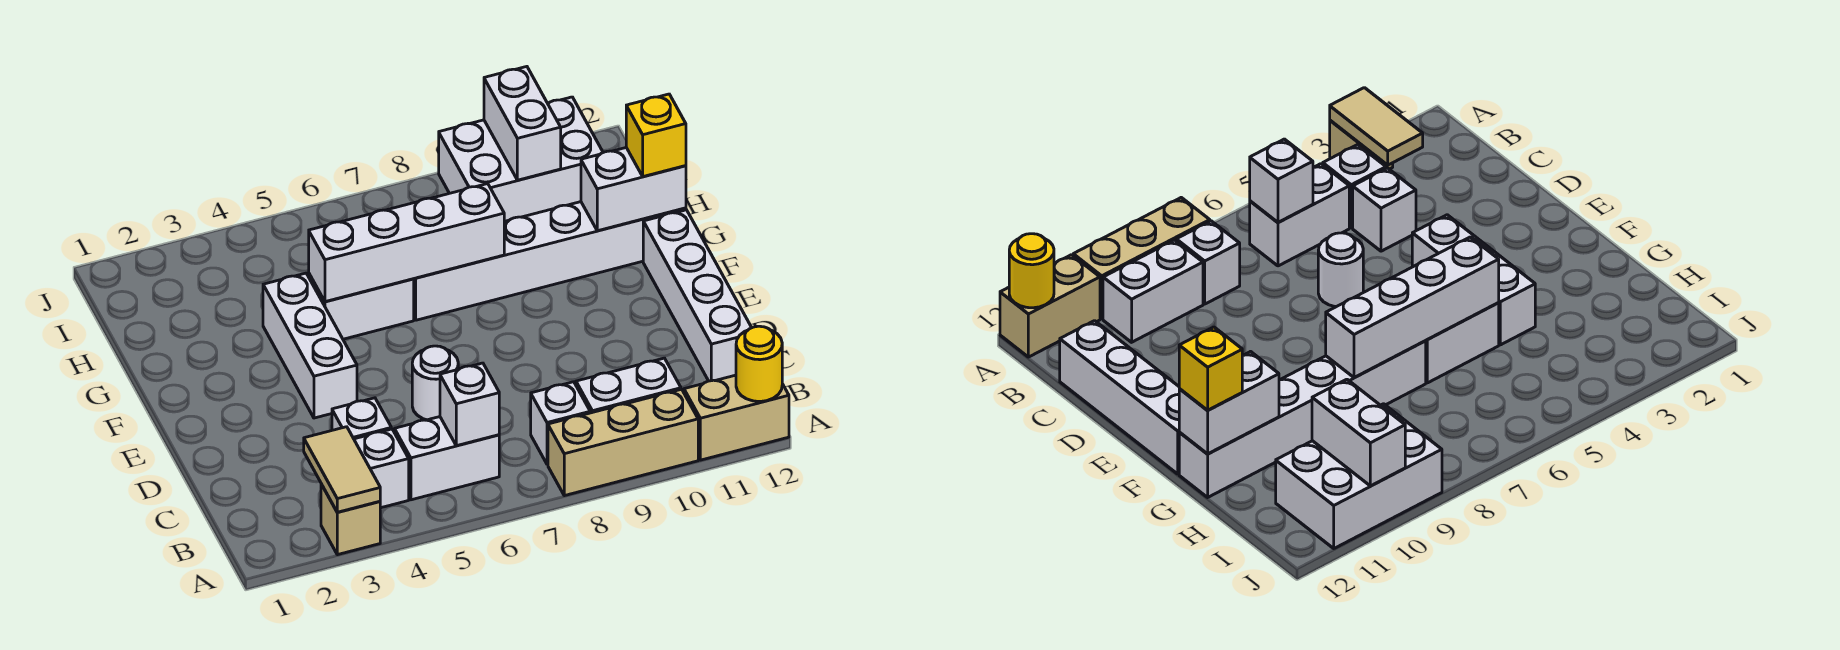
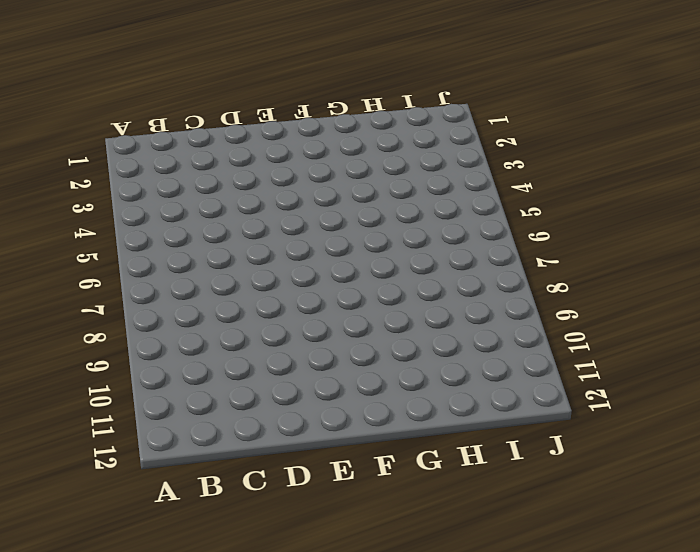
none -> tan 1x1 brick [321,484,380,555]
none -> tan 1x3 brick [548,389,698,496]
none -> tan 1x2 brick [684,375,789,460]

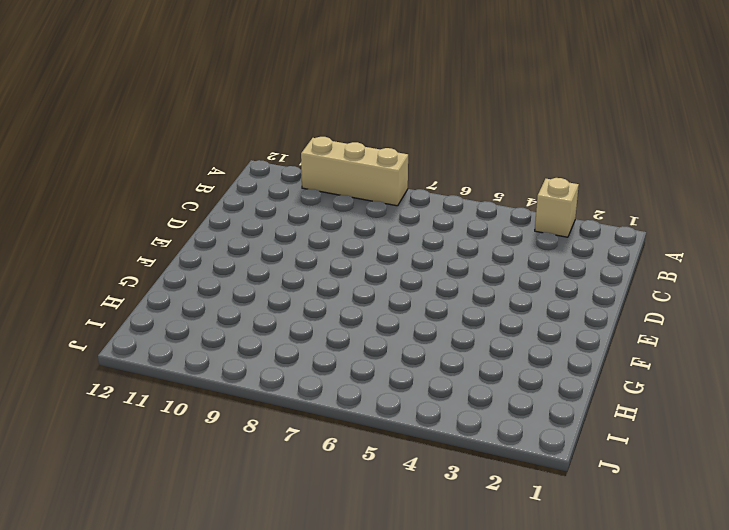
none -> tan 1x2 brick [684,375,789,460]
none -> white 1x1 brick [354,429,409,508]
none -> white 1x2 brick [395,417,499,500]

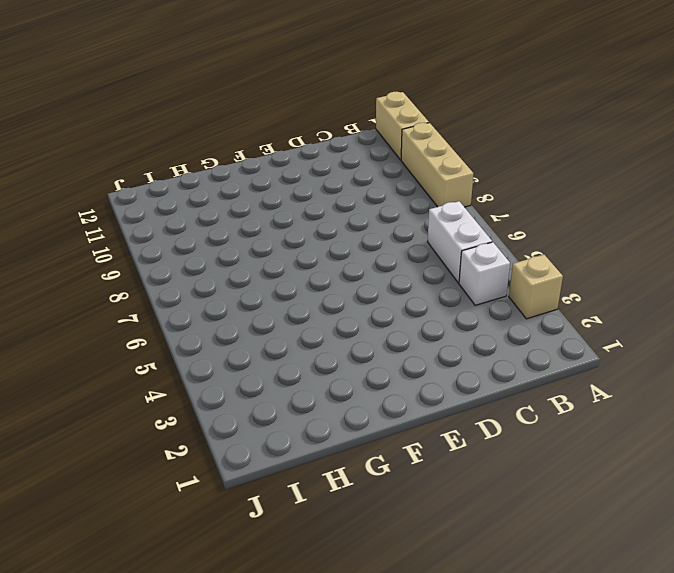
none -> white 1x1 brick [531,382,590,464]
none -> white 1x2 brick [576,358,681,413]
none -> white 1x1 brick [332,398,391,439]

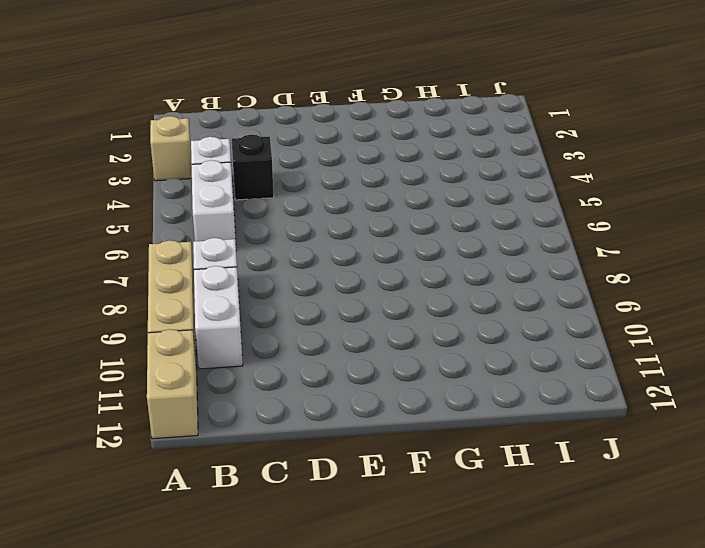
black 1x1 brick [232,135,274,200] -> white 1x1 brick [332,398,391,439]
none -> white 1x4 brick [643,210,752,381]
none -> white 1x1 round brick [412,346,458,420]
none -> white 1x3 brick [263,273,357,418]

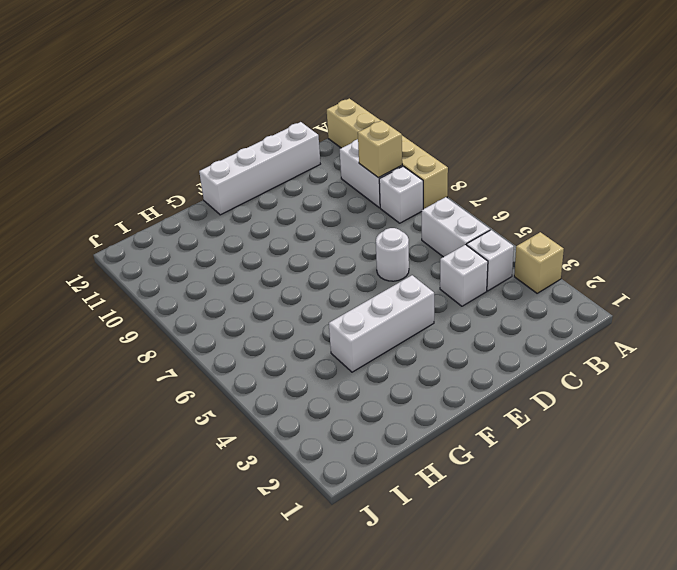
tan 1x1 brick [358,120,402,178] -> none
none -> white 1x2 brick [309,274,414,339]
none -> white 1x6 brick [414,202,686,320]
none -> white 2x3 brick [439,97,603,222]

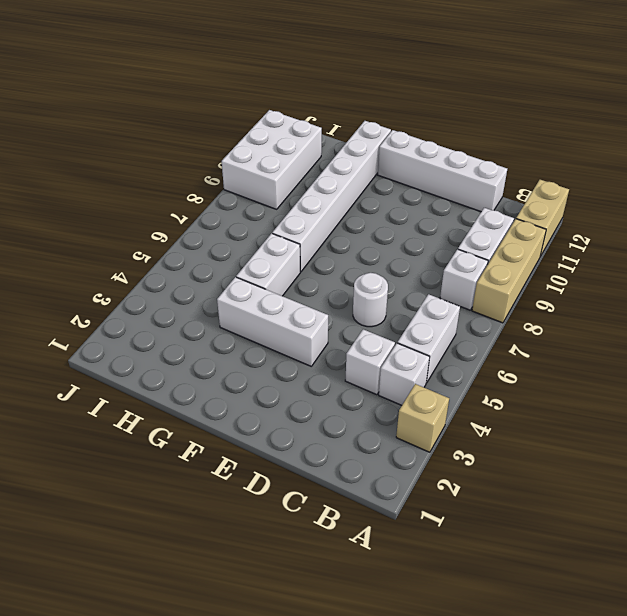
none -> tan 1x2 tile [304,427,380,512]
none -> yellow 1x1 round brick [736,326,782,402]
none -> white 1x1 brick [440,363,499,446]

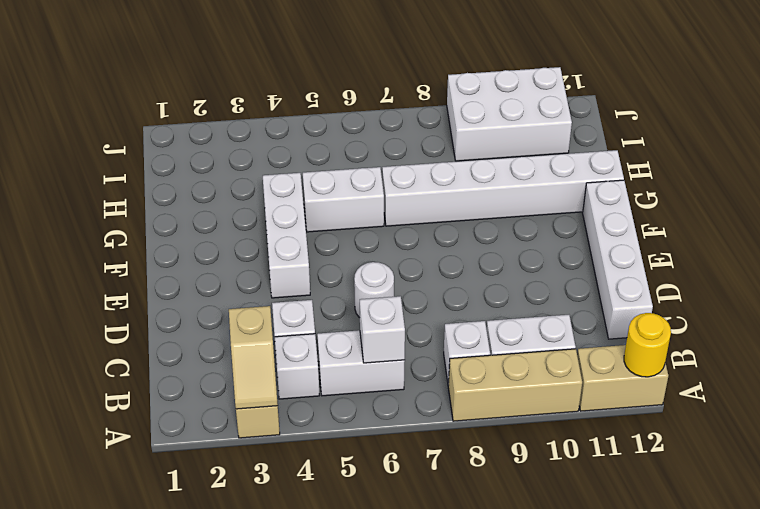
tan 1x2 slope [229,306,278,409] -> tan 1x2 tile [304,427,380,512]
none -> white 1x4 brick [309,184,504,302]
none -> white 1x2 brick [581,148,686,231]
none -> white 1x2 brick [484,67,561,180]

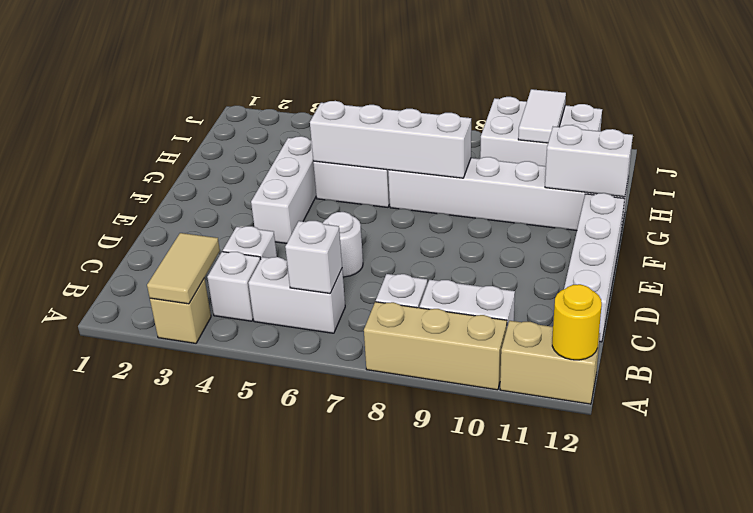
white 1x2 tile [518,89,566,143] -> white 1x2 brick [484,67,561,180]
none -> yellow 1x1 brick [626,94,686,177]

